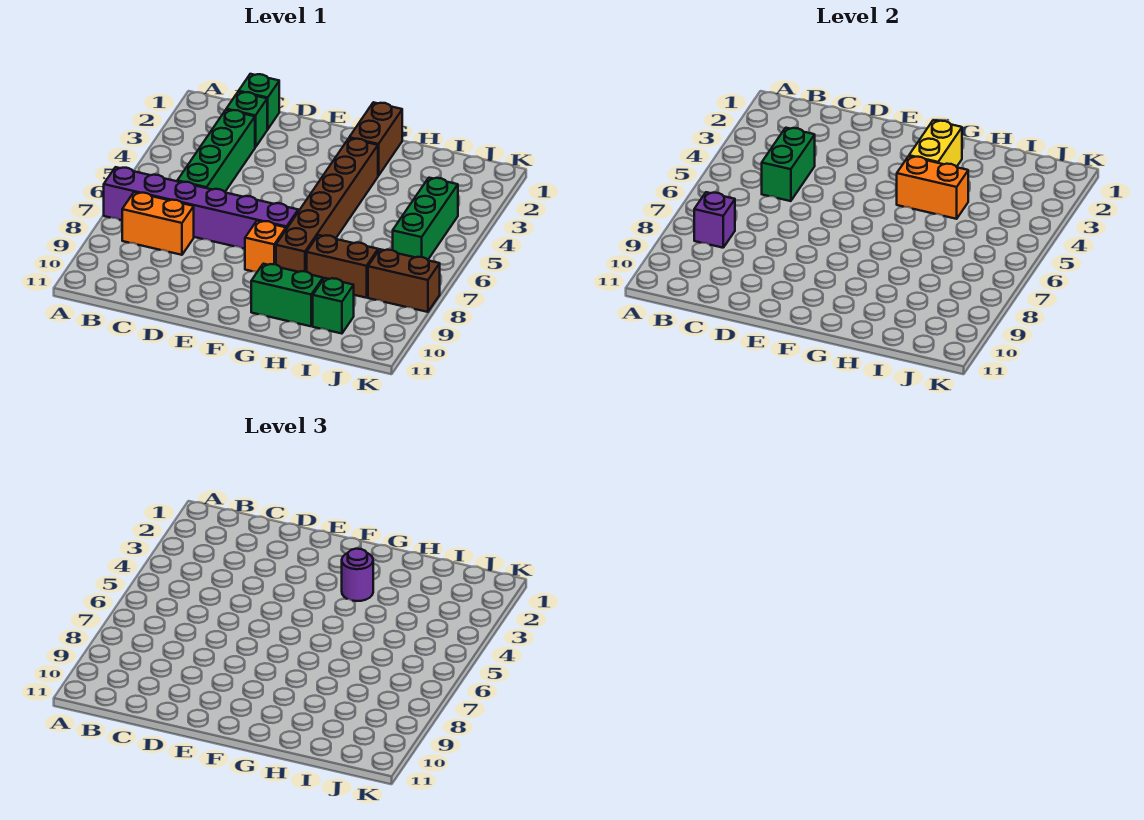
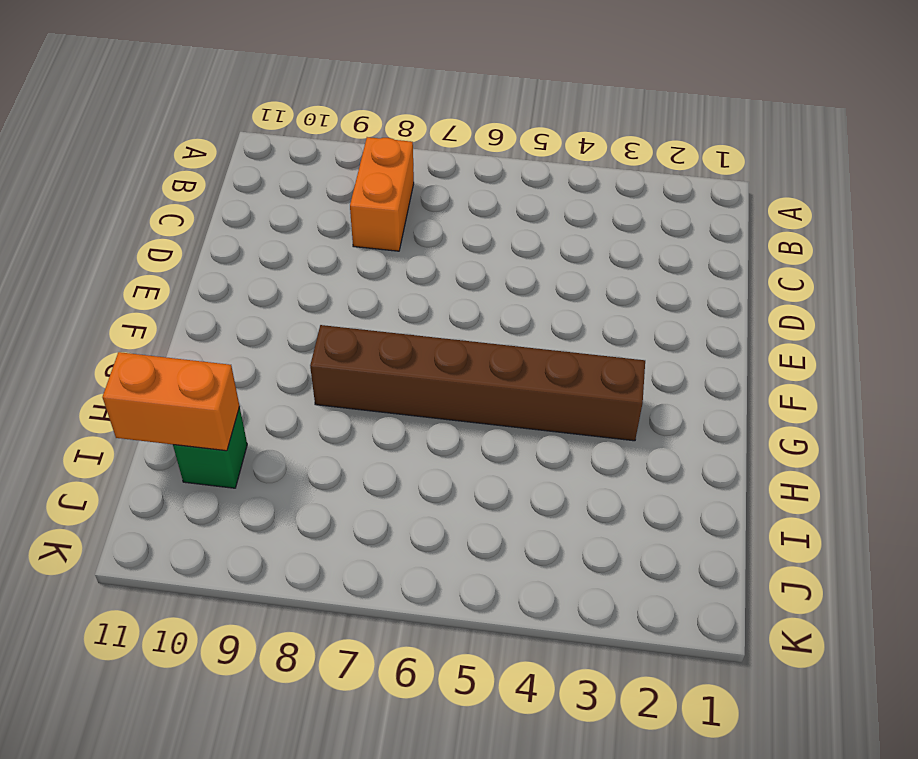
orange 1x2 brick [103,352,240,451] -> orange 1x2 brick turned to [897,156,968,219]
none -> purple 1x6 brick [104,167,298,249]
none -> green 1x1 brick [239,74,279,129]
none -> green 1x1 brick [226,92,267,147]

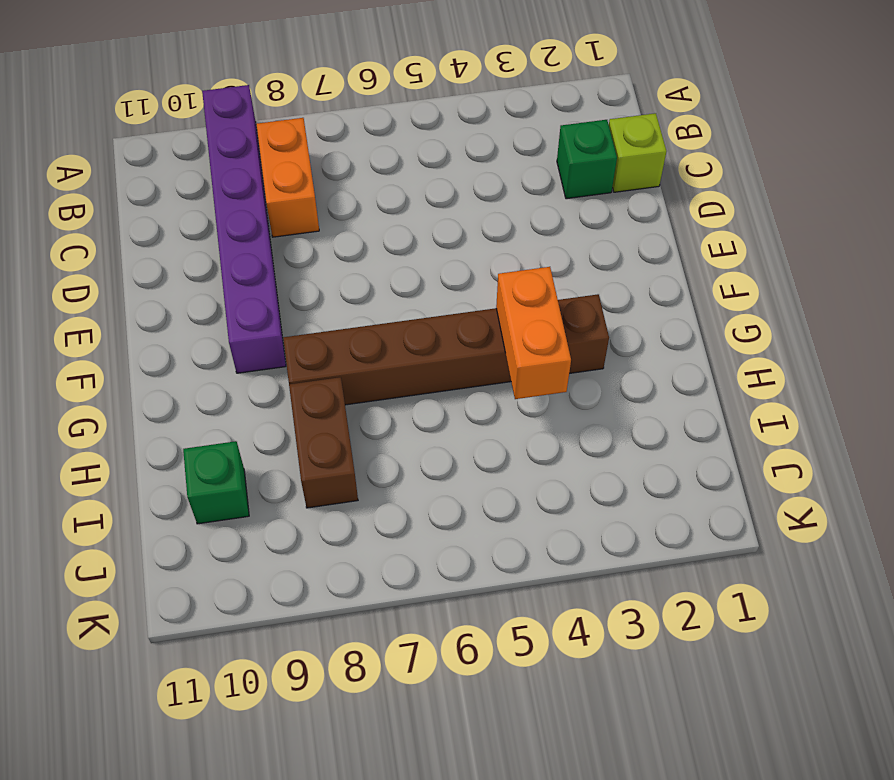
purple 1x6 brick [202,85,286,373] -> purple 1x6 brick moved to [104,167,298,249]
lime 1x1 brick [609,113,667,192] -> green 1x1 brick [239,74,279,129]
none -> green 1x4 brick [178,110,255,192]
none -> orange 1x1 brick [245,221,286,272]
none -> brown 1x2 brick [349,102,402,176]

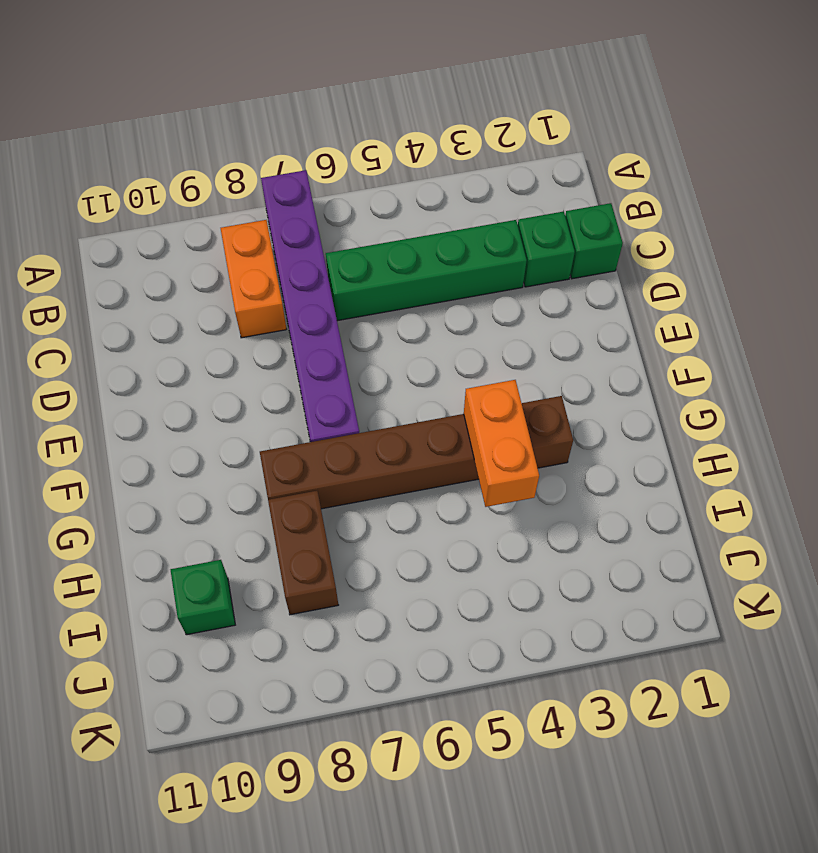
none -> orange 1x1 brick [245,221,286,272]
none -> brown 1x2 brick [349,102,402,176]
none -> green 1x2 brick [251,264,323,326]

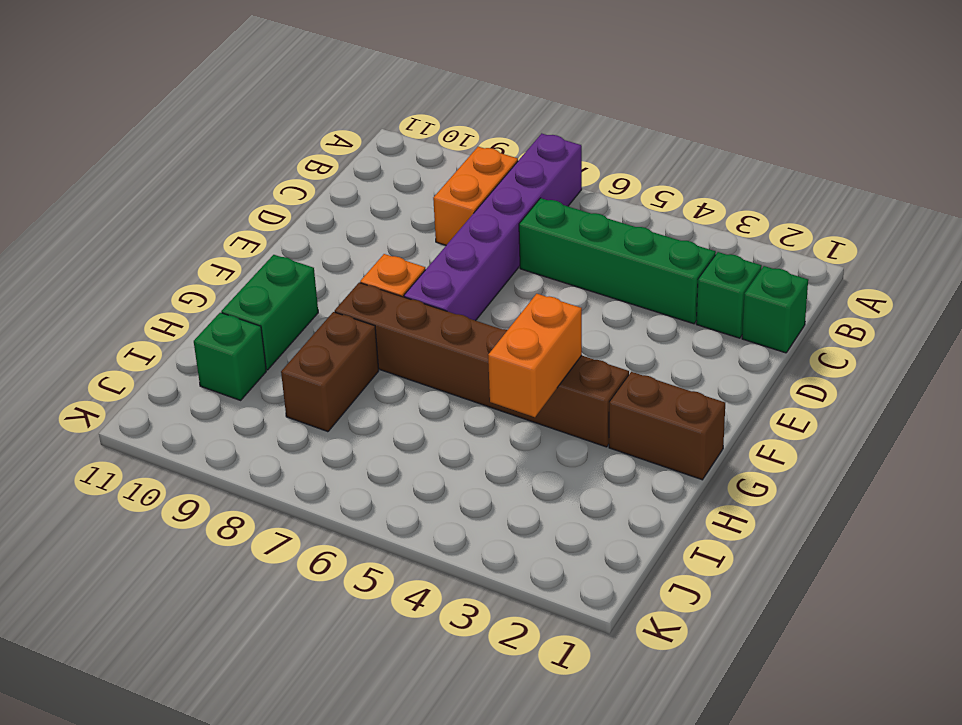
none -> green 1x3 brick [393,178,458,260]
none -> brown 1x2 brick [368,249,440,312]
none -> purple 1x1 brick [694,192,735,248]

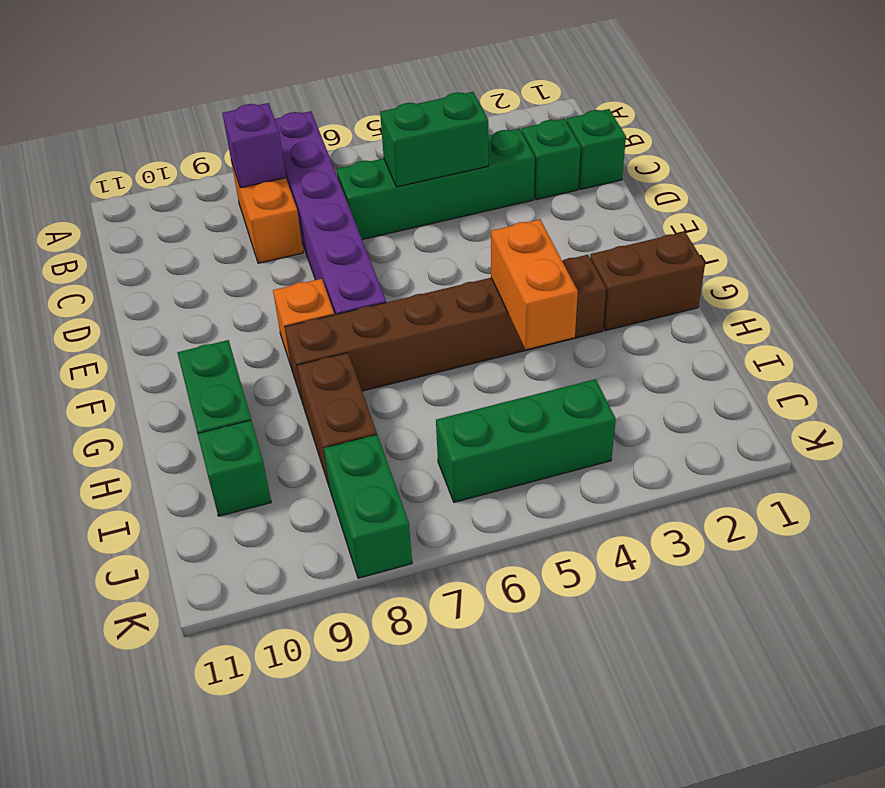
green 1x2 brick [324,435,412,578] -> brown 1x2 brick [368,249,440,312]
none -> yellow 1x2 brick [909,120,962,167]
none -> purple 1x1 round brick [342,549,373,601]

